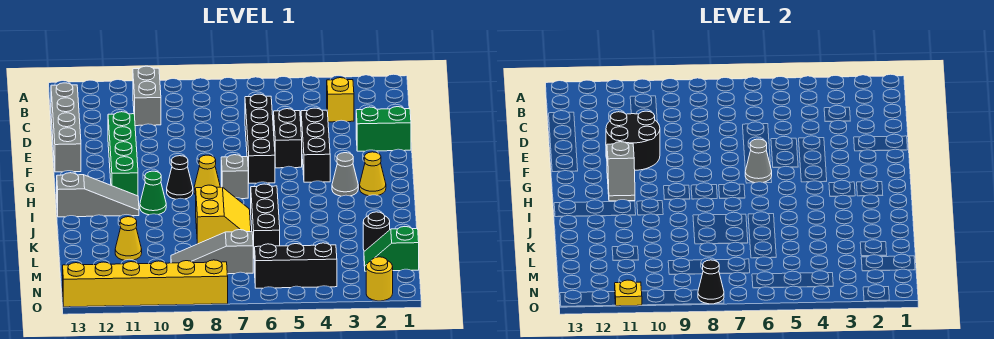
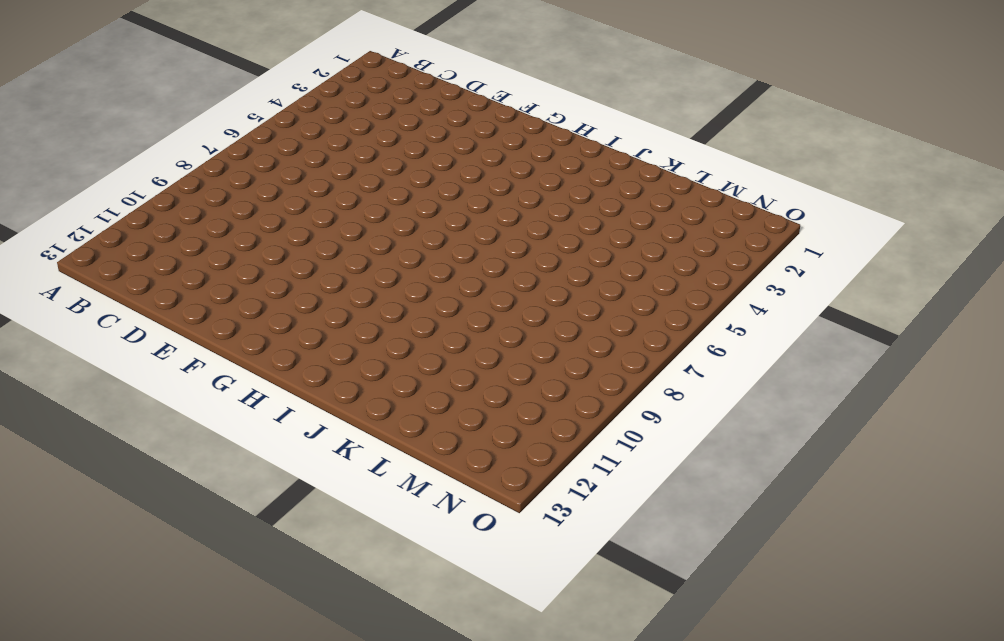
none -> grey 1x2 brick [133,66,161,126]
none -> yellow 1x1 brick [327,78,354,122]
none -> grey 1x4 brick [51,83,81,172]

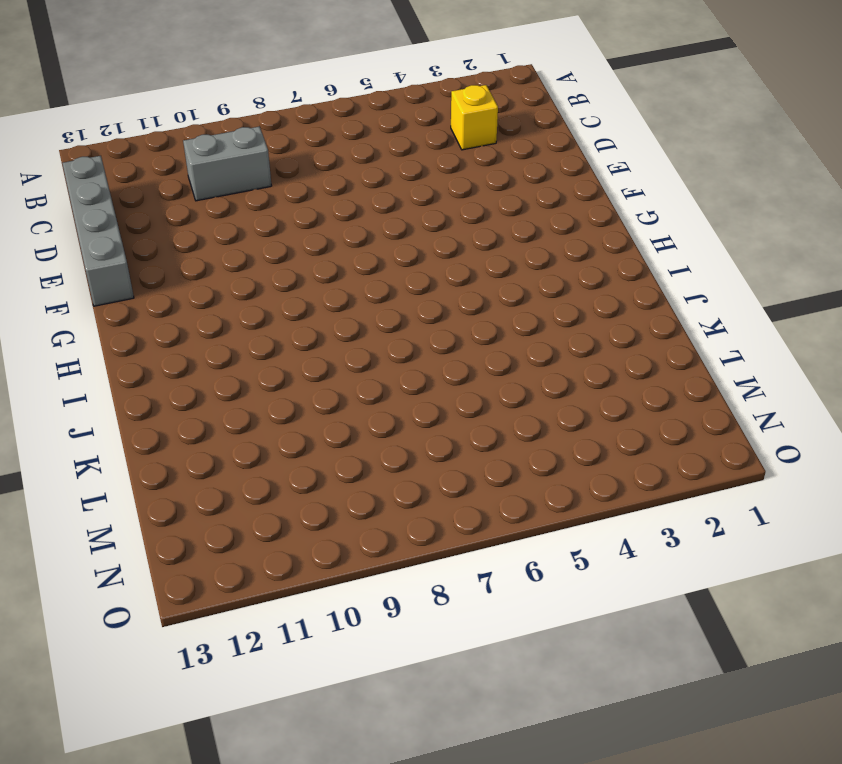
grey 1x2 brick [183,126,272,201] -> grey 1x2 brick turned to [133,66,161,126]
none -> black 1x4 brick [245,94,275,183]
none -> green 1x2 brick [356,107,411,151]
none -> black 1x3 brick [301,108,330,182]

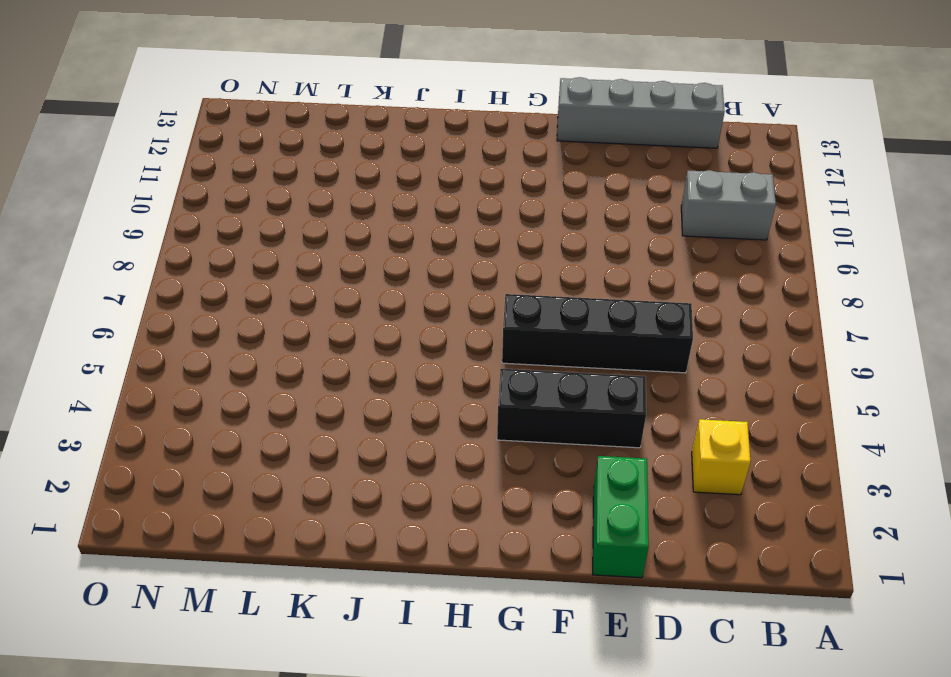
none -> black 1x2 brick [274,109,302,168]
none -> green 1x4 brick [108,112,138,196]
none -> yellow 1x1 cone [360,152,386,196]

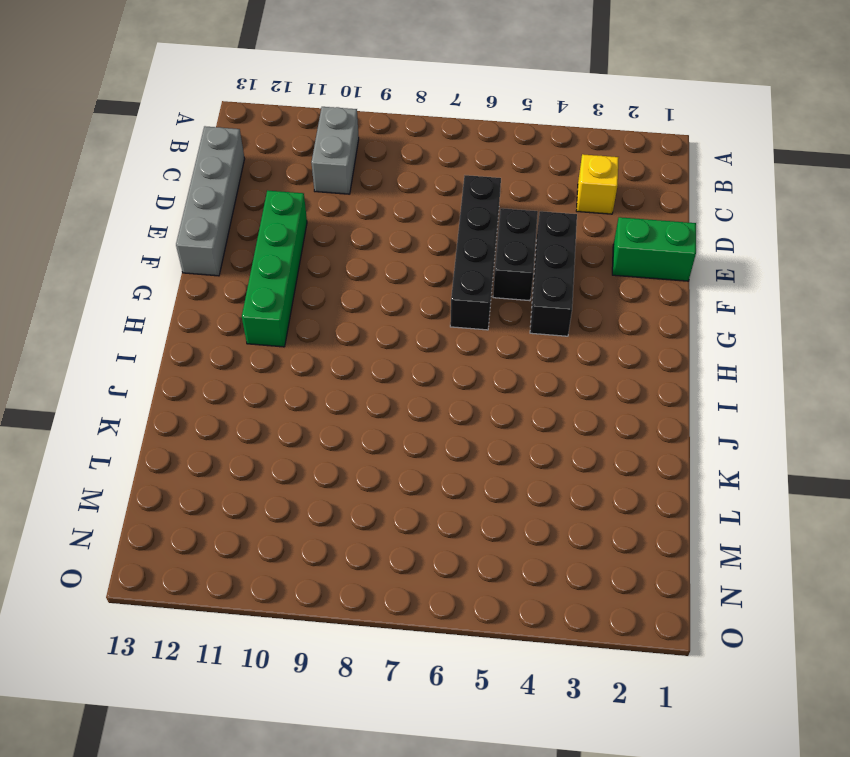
none -> yellow 1x1 cone [360,152,386,196]
none -> grey 1x1 cone [332,153,358,196]
none -> grey 1x1 brick [221,155,248,199]

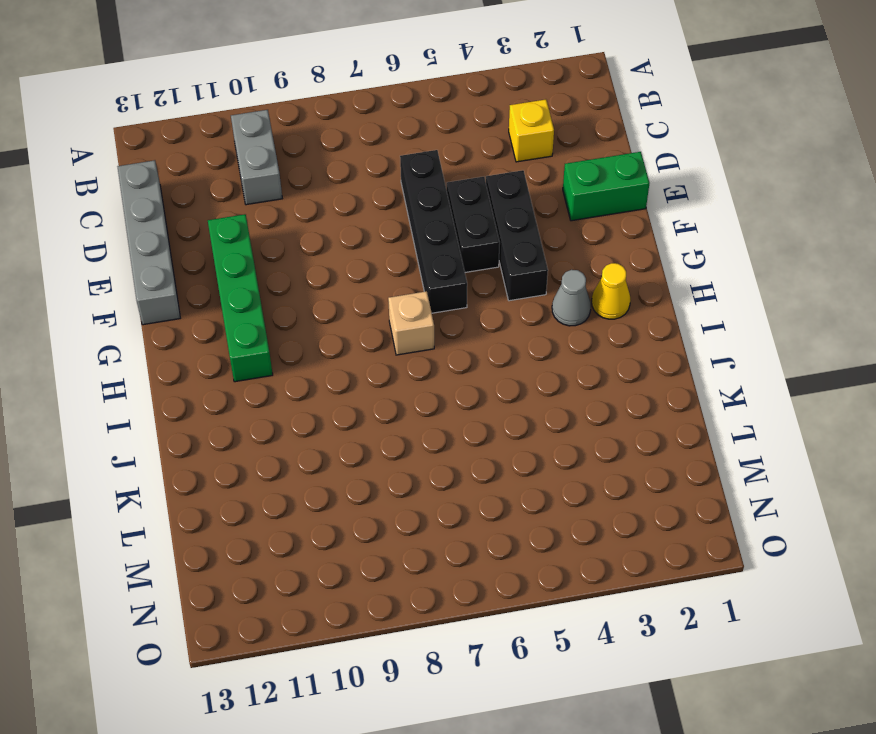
tan 1x1 brick [388,291,434,355] -> grey 1x1 brick [221,155,248,199]
none -> yellow 1x1 cone [194,155,220,195]
none -> black 1x1 cone [167,156,193,199]
none -> green 1x1 cone [140,171,166,215]

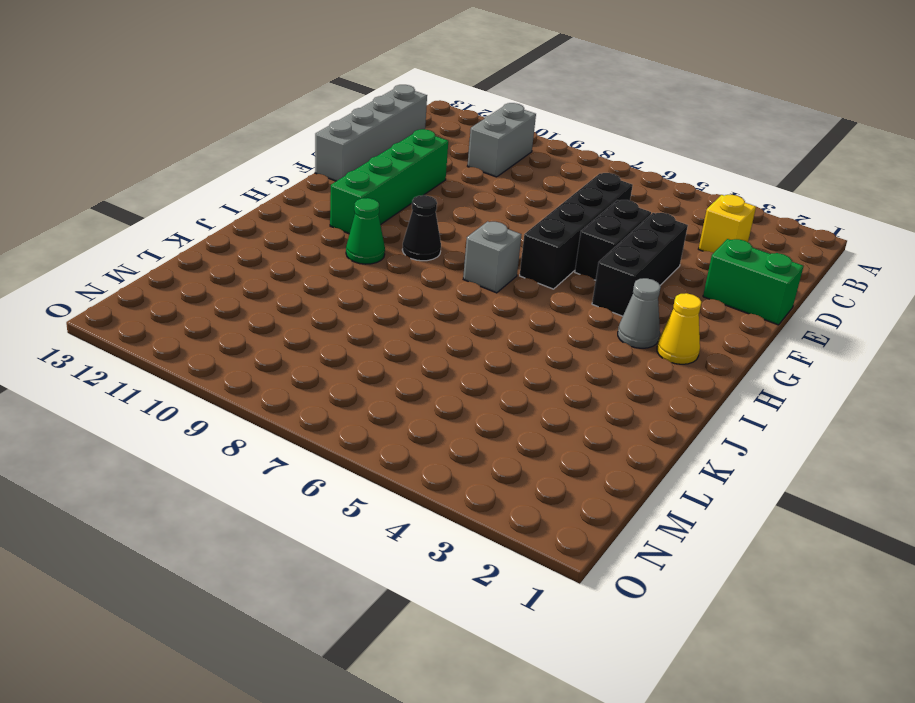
none -> yellow 1x1 cone [194,155,220,195]
none -> grey 1x3 slope [57,173,139,217]
none -> black 1x3 brick [251,184,280,258]

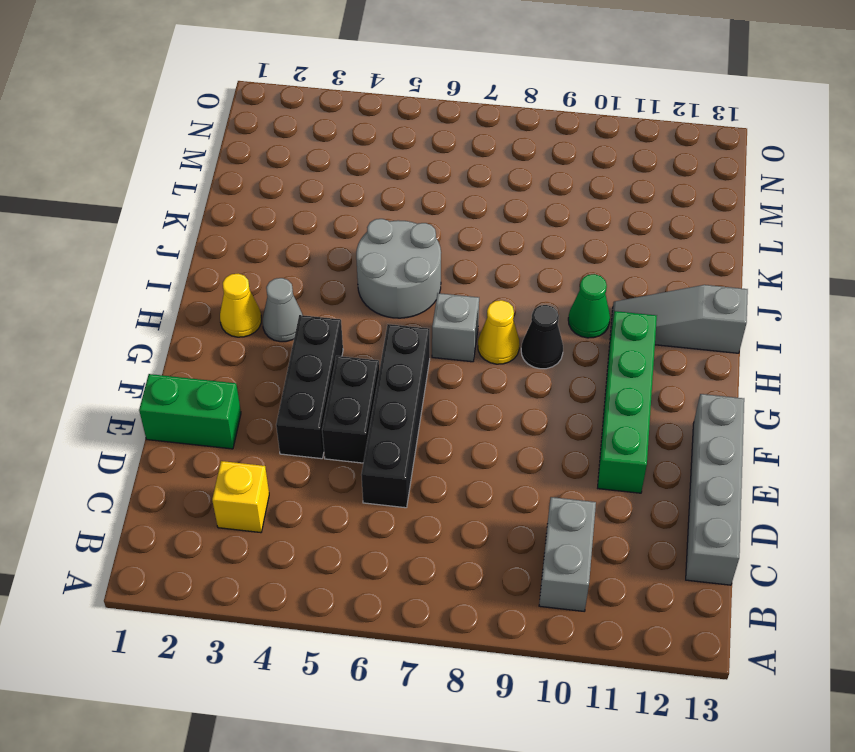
grey 2x2 round brick [356,219,441,318] -> black 1x3 brick [251,184,280,258]
none -> yellow 2x2 slope [196,185,251,244]
none -> black 1x1 round brick [363,212,390,251]
none -> yellow 1x1 cone [115,217,142,260]

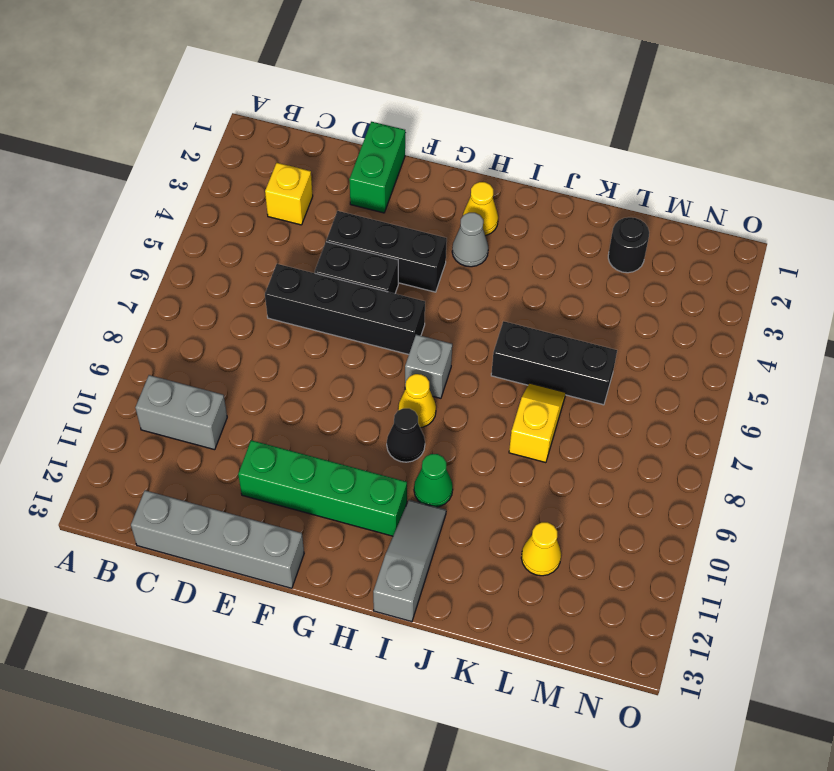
yellow 1x2 slope [509,383,566,463] -> yellow 2x2 slope [196,185,251,244]
none -> green 1x2 slope [364,227,419,271]
none -> grey 1x3 slope [171,230,253,274]
none -> black 1x3 brick [255,243,337,288]

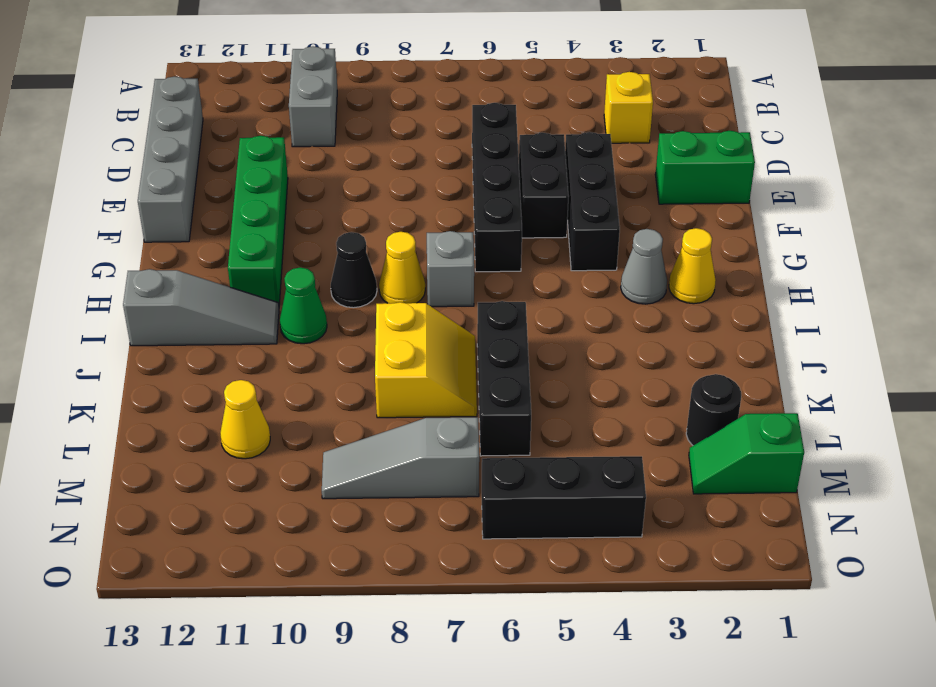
none -> yellow 1x1 round brick [366,257,393,301]
none -> yellow 1x6 brick [63,260,228,307]
none -> black 2x2 round brick [606,111,660,170]

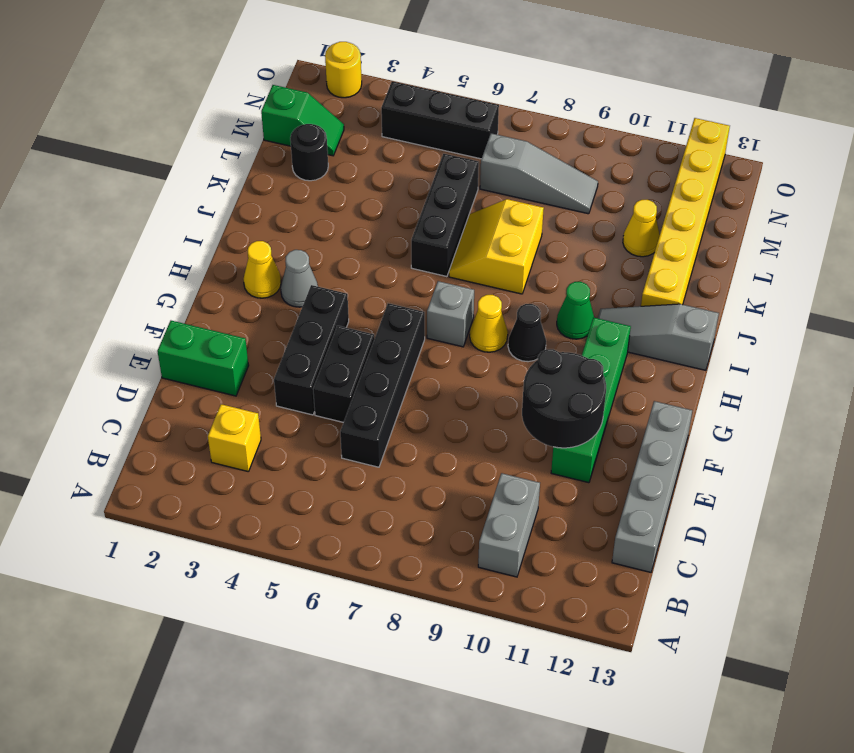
yellow 1x6 brick [641,118,730,306] -> yellow 1x6 brick turned to [63,260,228,307]
none -> grey 1x1 cone [745,139,772,183]
none -> grey 1x2 slope [607,142,635,201]
none -> black 1x1 cone [698,260,724,304]

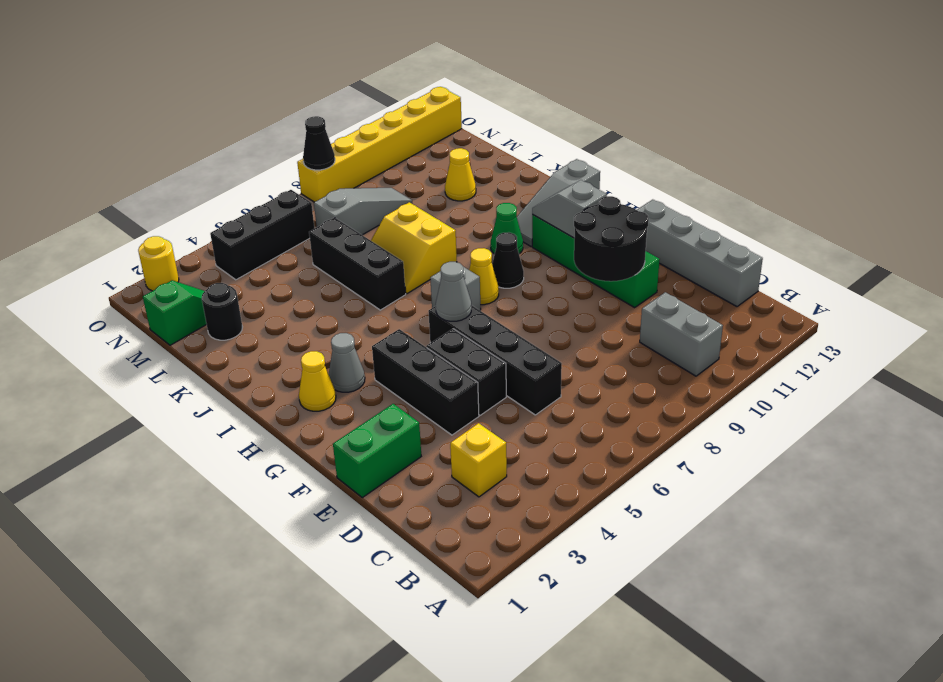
none -> yellow 1x1 plate [615,280,642,306]

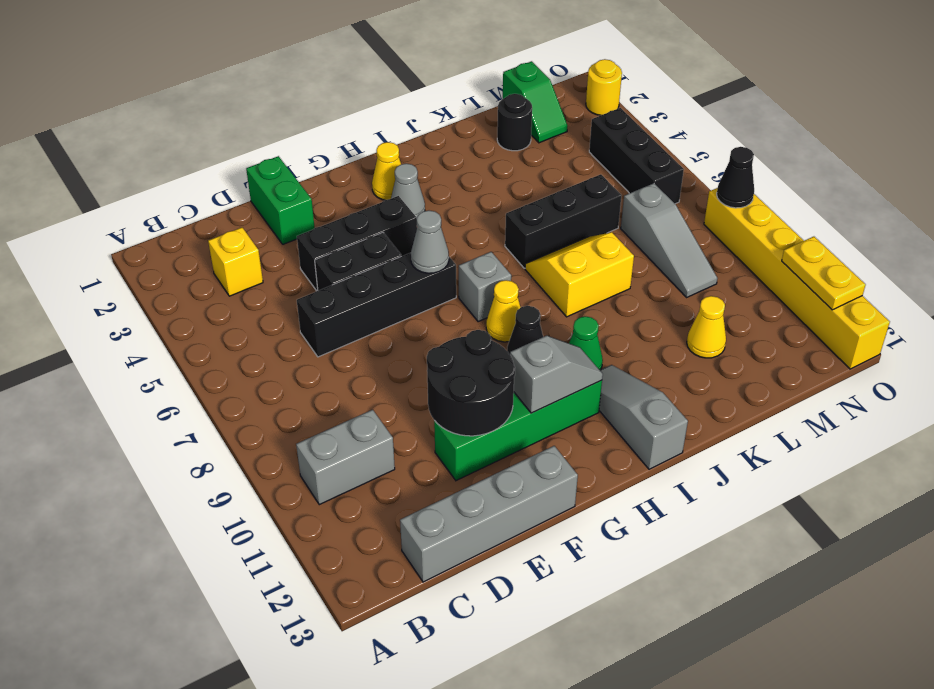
yellow 1x2 plate [782,237,865,310] -> yellow 1x1 plate [615,280,642,306]

